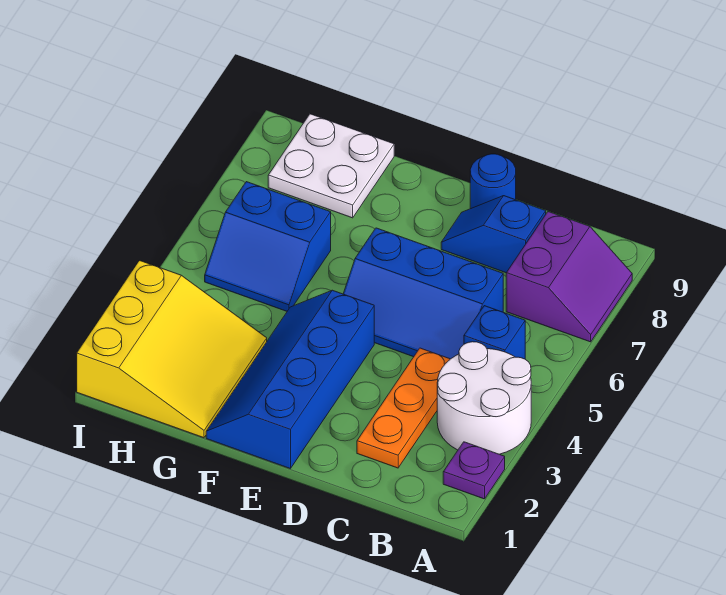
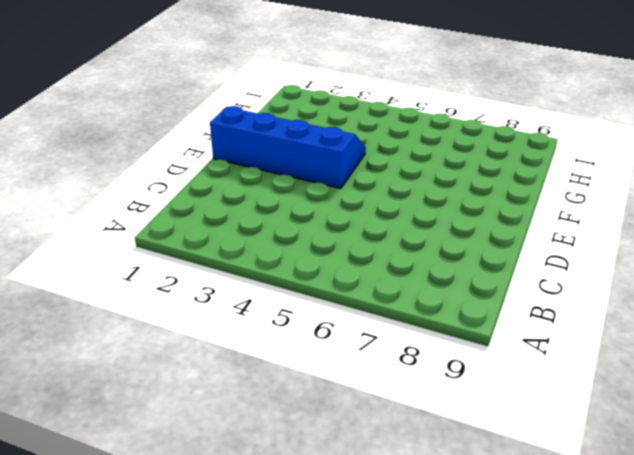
none -> purple 1x1 plate [443,442,505,499]
none -> white 2x2 round brick [437,342,531,454]
none -> purple 2x2 slope [506,212,632,342]

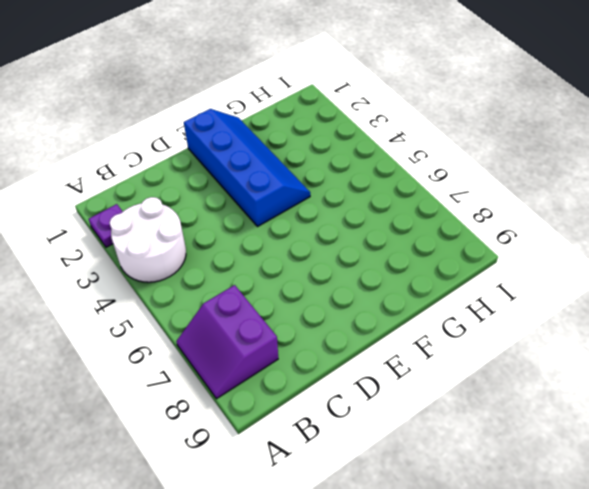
none -> blue 1x1 brick [464,306,525,359]
none -> orange 1x3 plate [357,348,450,468]
none -> blue 2x3 slope [343,228,503,359]

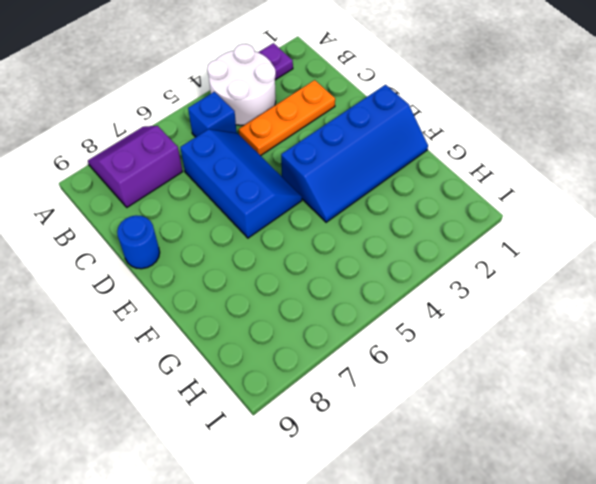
none -> blue 1x2 slope [441,196,546,273]
none -> yellow 3x3 slope [77,260,267,438]
none -> blue 2x2 slope [205,182,331,311]

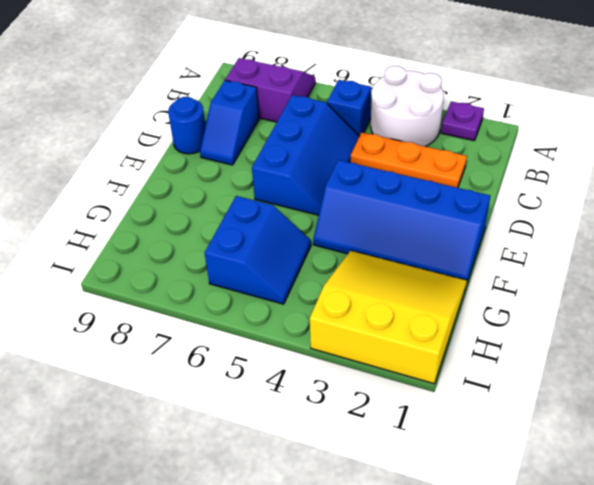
none -> white 2x2 plate [268,114,394,218]

